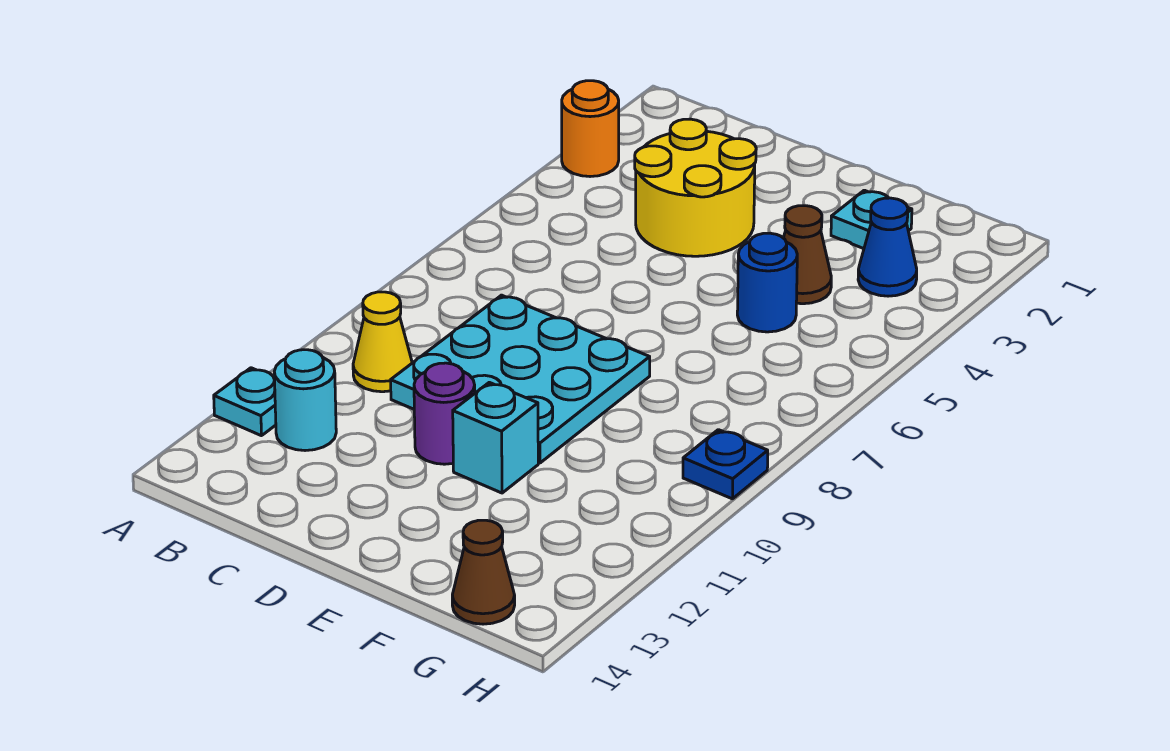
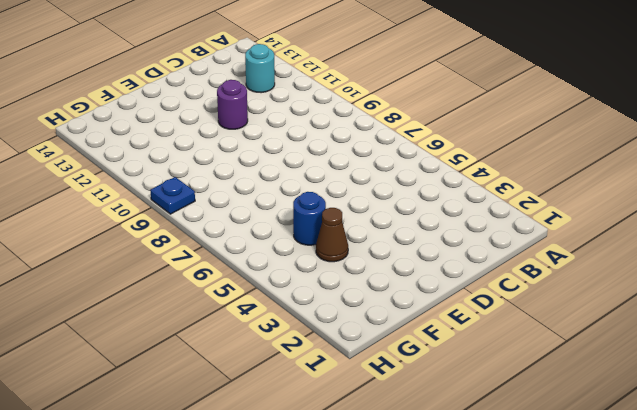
none -> orange 1x1 round brick [562,81,619,177]
none -> cyan 1x1 plate [214,368,276,436]
none -> yellow 1x1 cone [353,292,412,392]

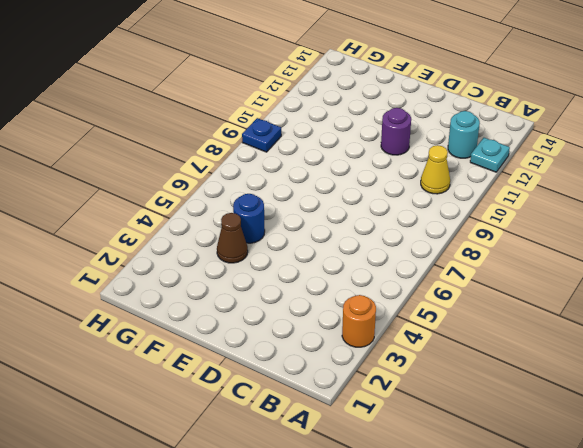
none -> yellow 2x2 round brick [635,119,756,256]
none -> cyan 3x3 plate [391,295,650,463]
none -> cyan 1x1 brick [453,382,538,493]

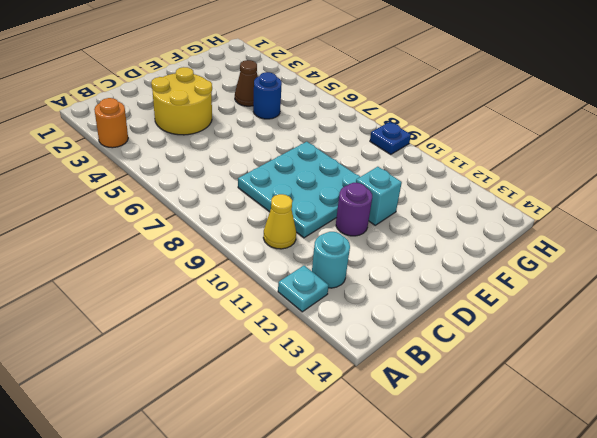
none -> cyan 1x1 plate [831,190,912,249]
none -> blue 1x1 cone [858,198,917,296]
none -> brown 1x1 cone [452,520,515,624]

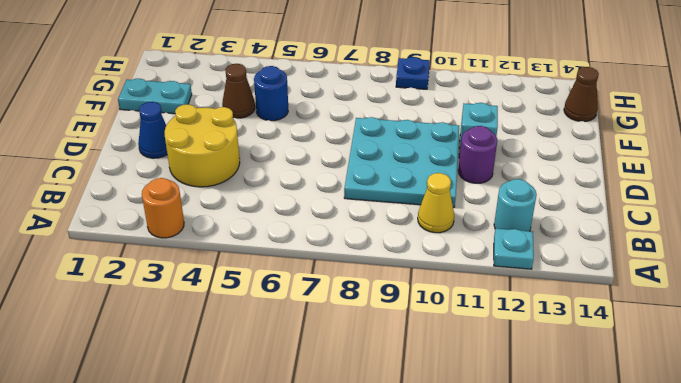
blue 1x1 cone [138,102,167,158] -> blue 1x1 cone moved to [858,198,917,296]
cyan 1x2 plate [118,78,192,114] -> cyan 1x1 plate [831,190,912,249]

